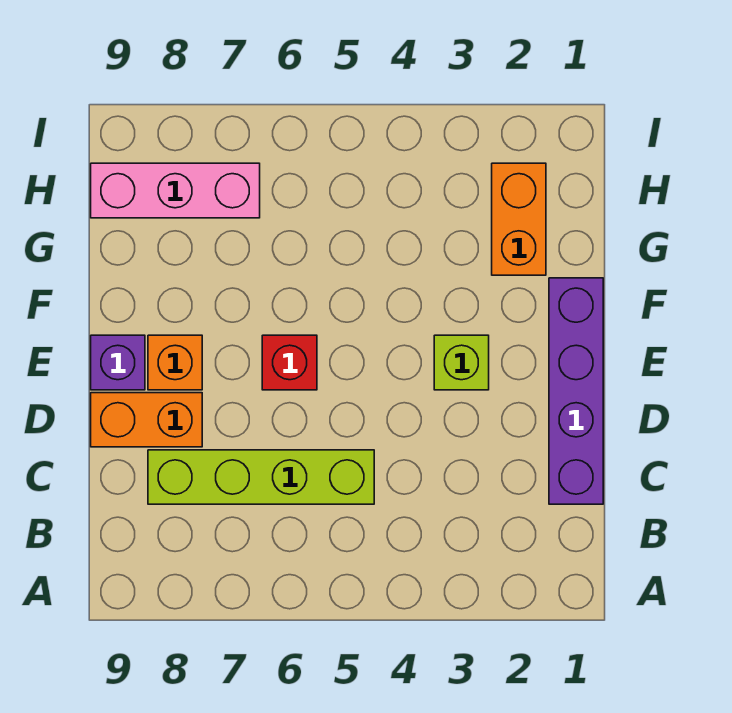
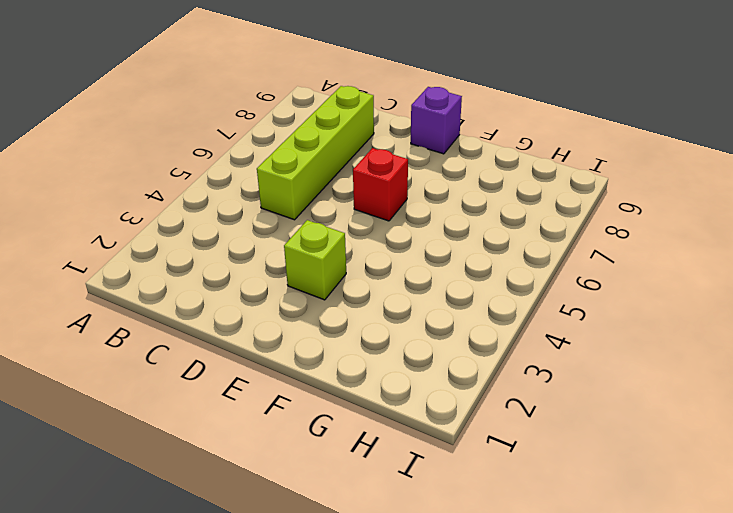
none -> purple 1x4 brick [549,278,603,504]
none -> orange 1x2 brick [91,393,202,447]

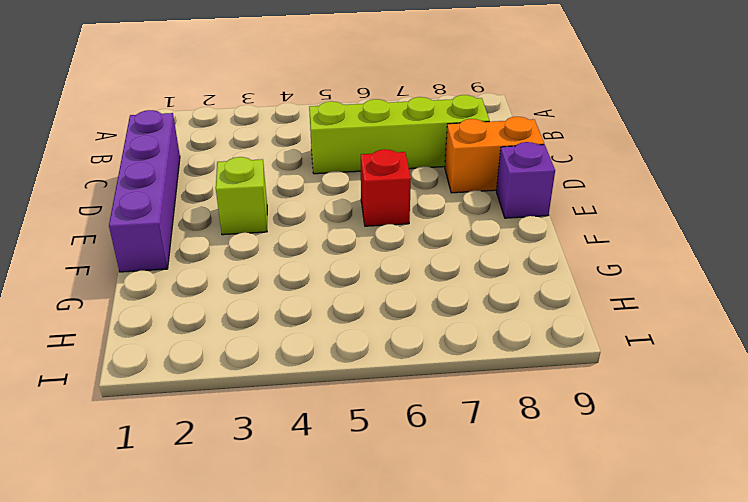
none -> orange 1x1 brick [148,335,202,390]
none -> orange 1x2 brick [492,163,546,275]

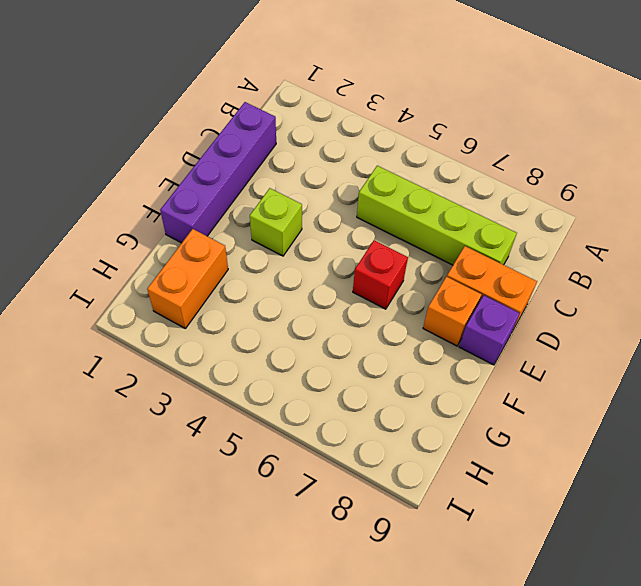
none -> pink 1x3 brick [91,163,260,218]

